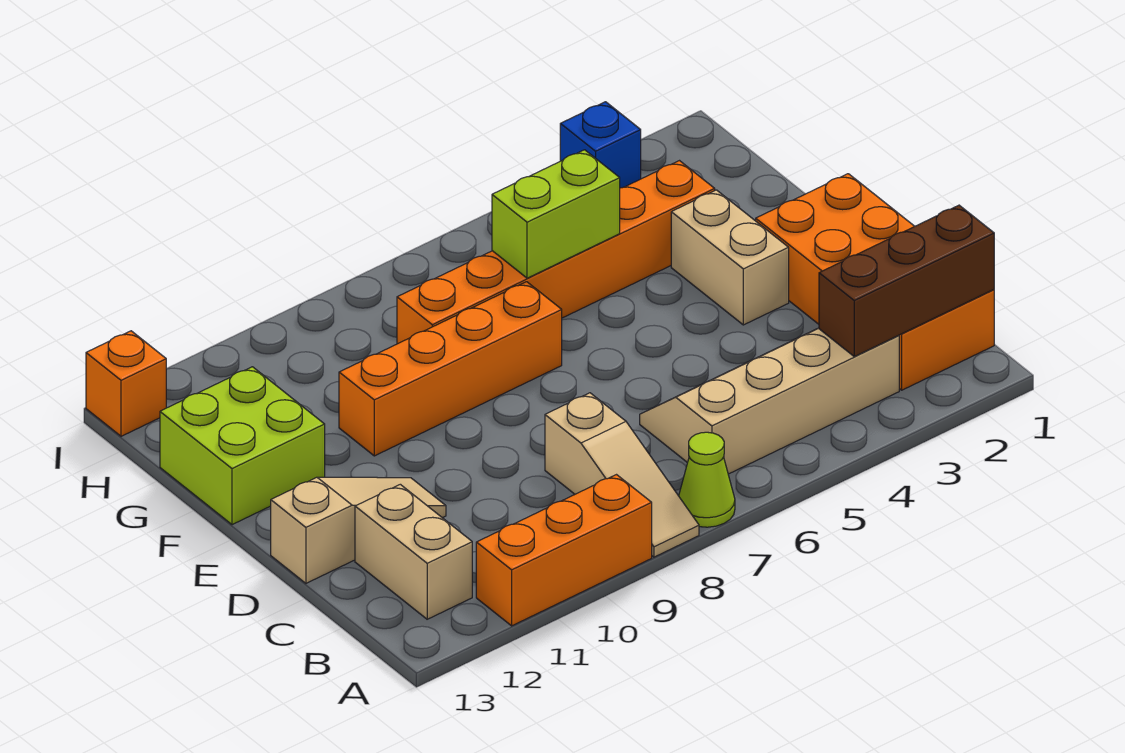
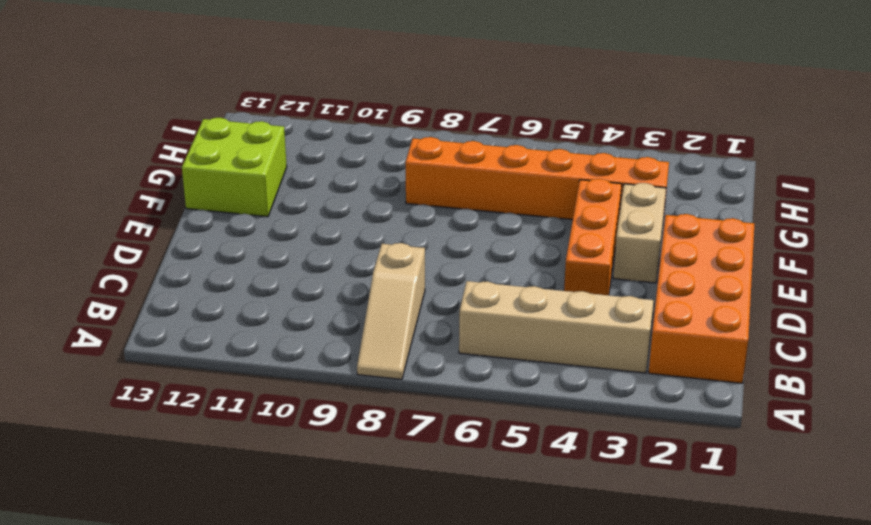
orange 1x3 brick [564,179,622,295] -> orange 1x3 brick turned to [476,475,652,626]
none -> lime 1x1 cone [679,432,735,527]
none -> tan 1x2 brick [355,484,472,619]
none -> tan 1x3 slope [271,477,446,583]

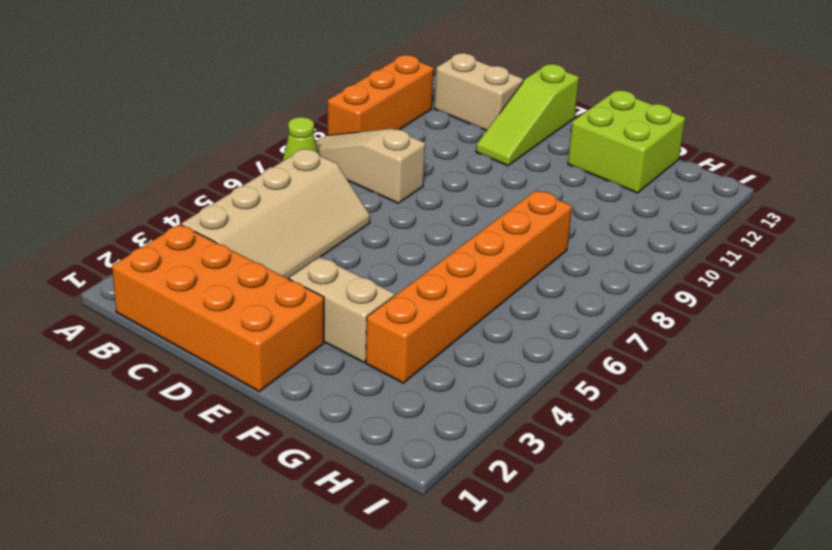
lime 1x3 slope [476,64,579,166] -> tan 1x3 slope [271,477,446,583]
none -> orange 1x4 brick [339,282,562,456]
none -> blue 1x1 brick [560,102,641,188]
none -> orange 1x1 brick [86,331,166,436]

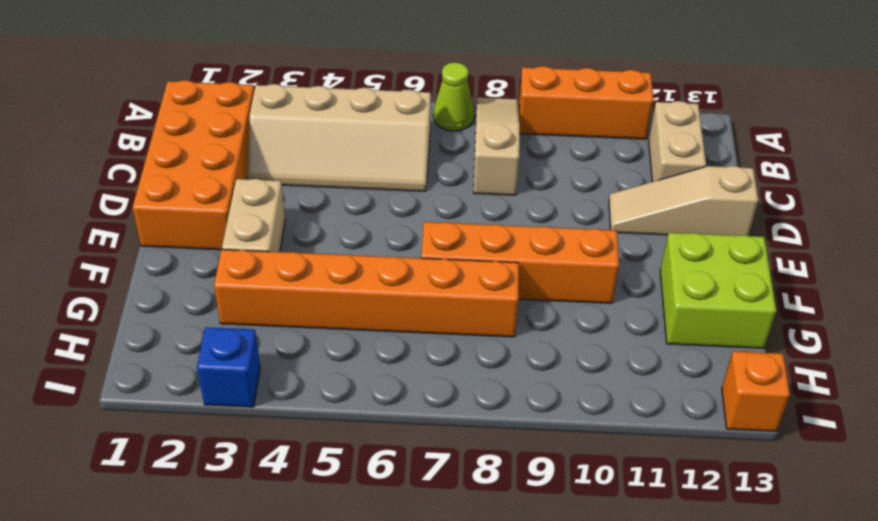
none -> brown 1x3 brick [819,205,994,356]
none -> lime 1x2 brick [492,150,620,278]

